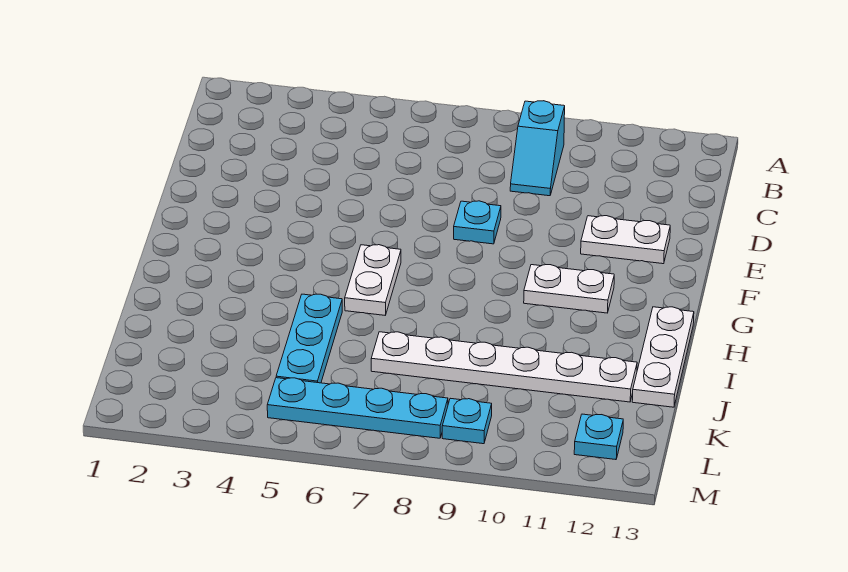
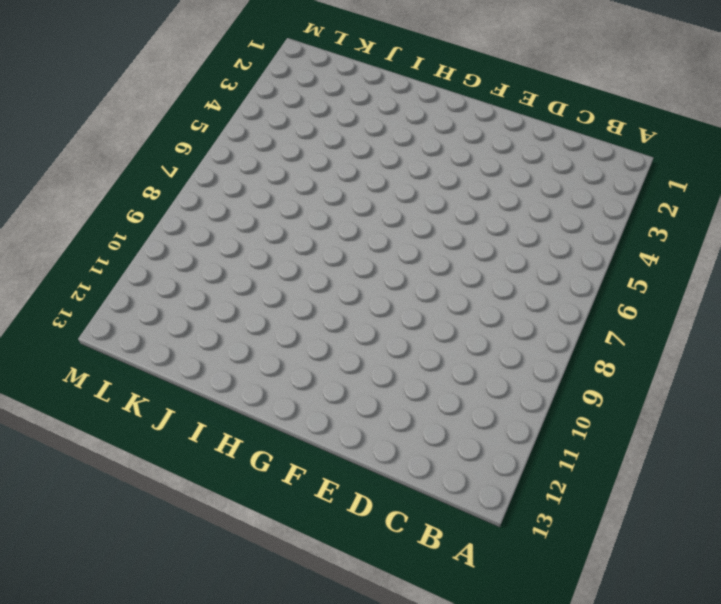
none -> cyan 1x2 slope [510,101,565,196]
none -> cyan 1x1 plate [454,201,501,244]

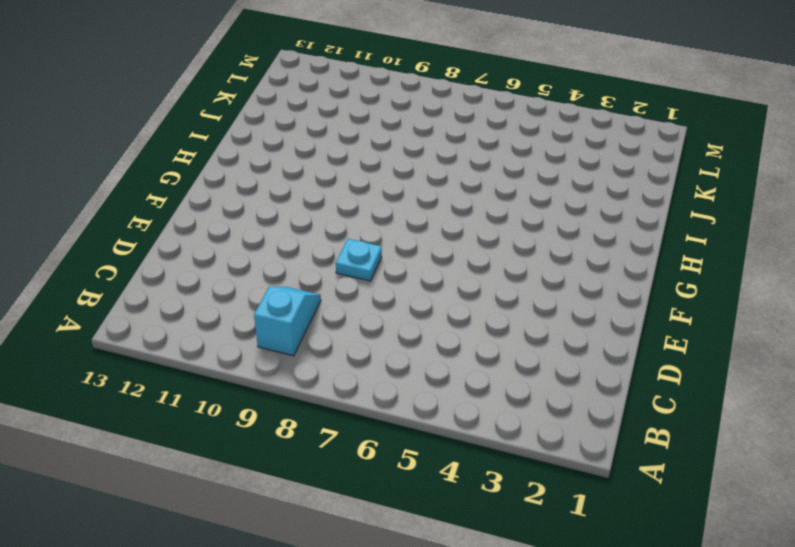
none -> white 1x2 plate [581,216,670,264]
none -> white 1x2 plate [345,245,401,315]

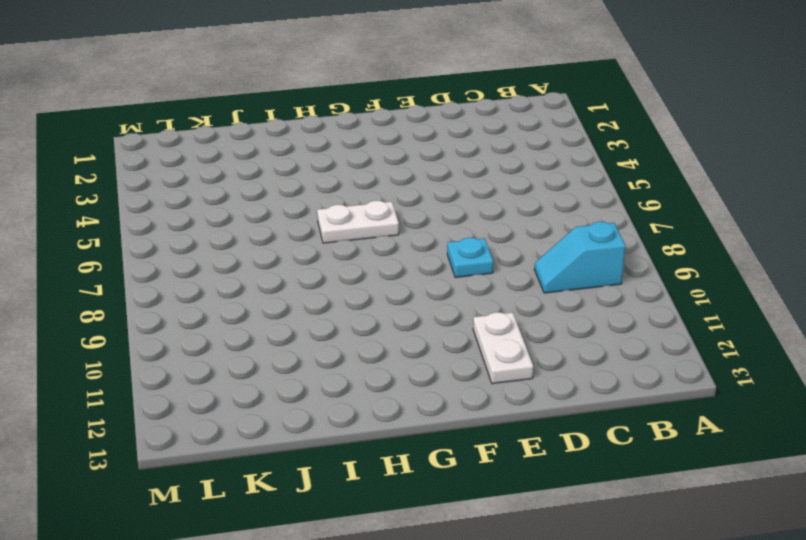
none -> white 1x2 plate [524,265,614,313]
none -> white 1x3 plate [632,307,694,407]

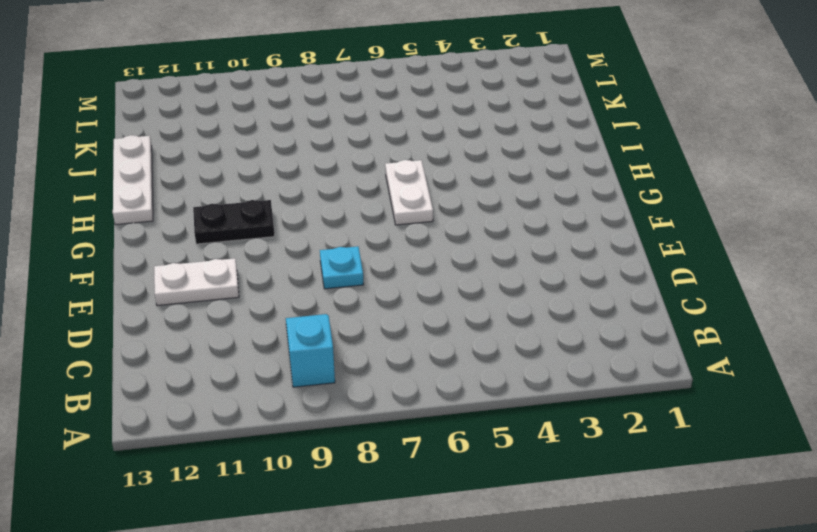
black 1x2 plate [193,200,275,244] -> white 1x2 plate [524,265,614,313]
none -> cyan 1x3 plate [276,294,342,383]
none -> white 1x6 plate [371,332,637,402]

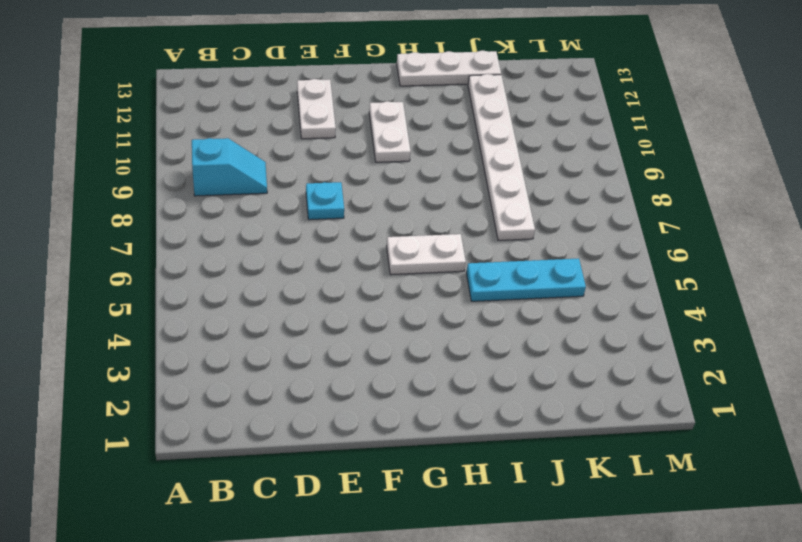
none -> cyan 1x4 plate [267,378,448,438]
none -> cyan 1x1 plate [442,398,492,444]

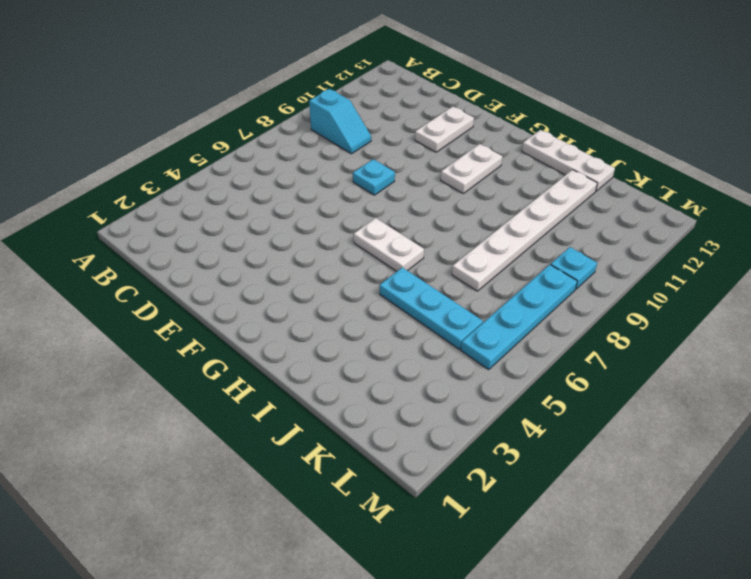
none -> cyan 1x1 plate [574,414,623,460]

